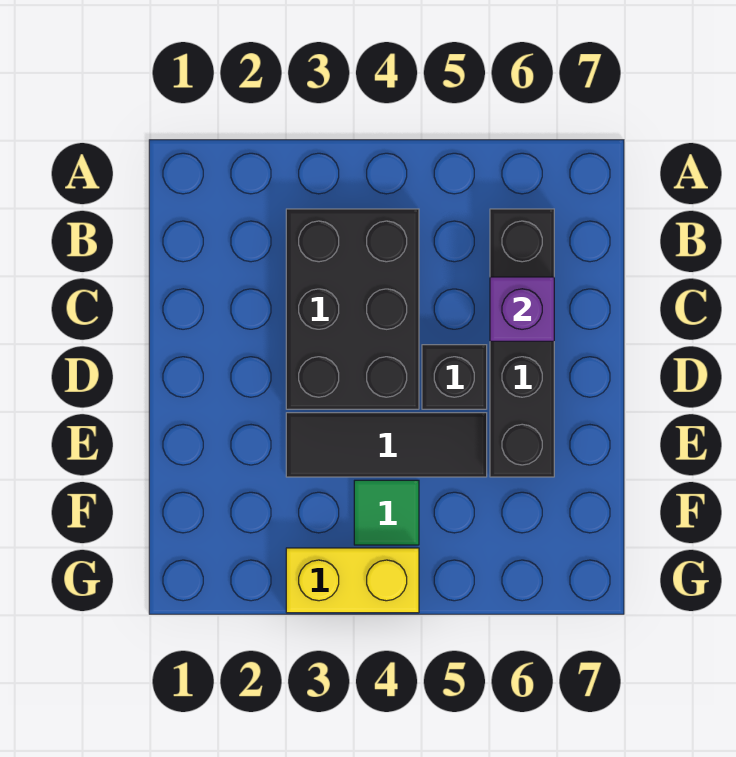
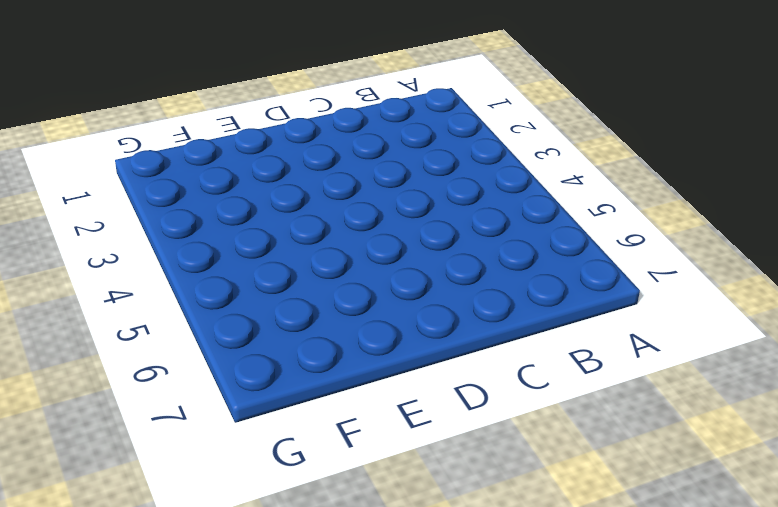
none -> black 2x3 brick [286,209,419,409]
none -> black 1x4 brick [490,209,554,477]

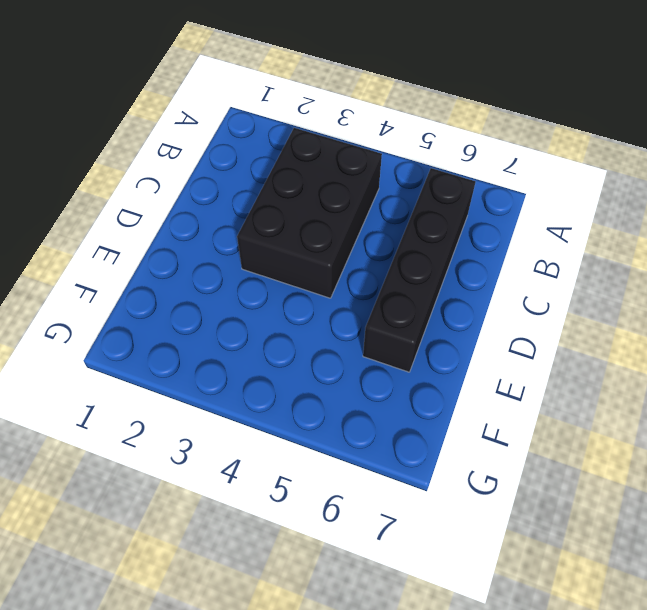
none -> black 1x1 brick [422,345,487,409]
none -> black 1x3 tile [286,413,487,477]

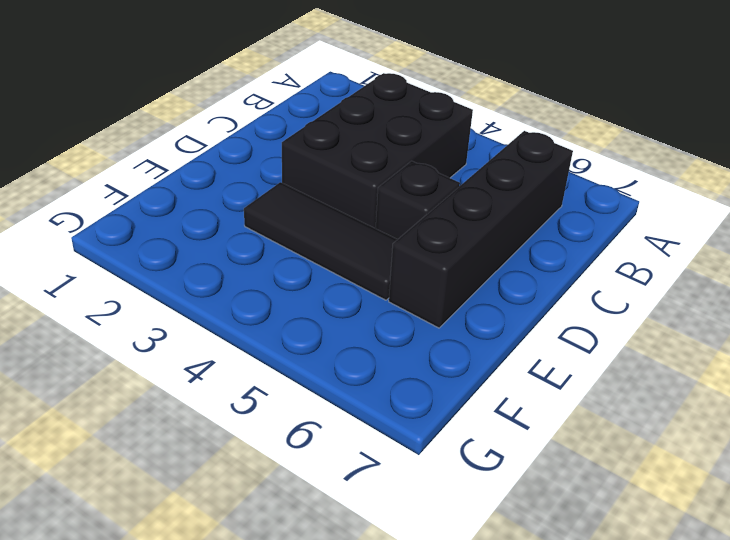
none -> green 1x1 tile [354,480,419,545]
none -> yellow 1x2 brick [286,548,419,613]

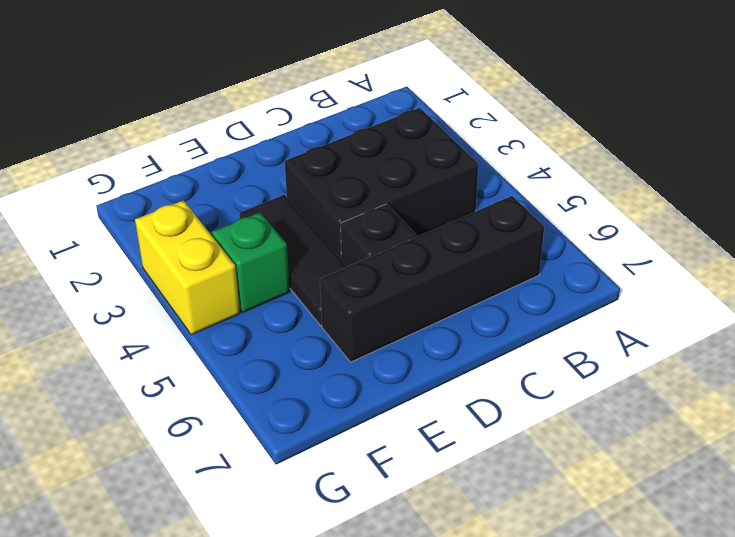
green 1x1 brick [212,212,290,313] -> green 1x1 tile [354,480,419,545]
none -> purple 1x1 brick [490,277,554,341]

